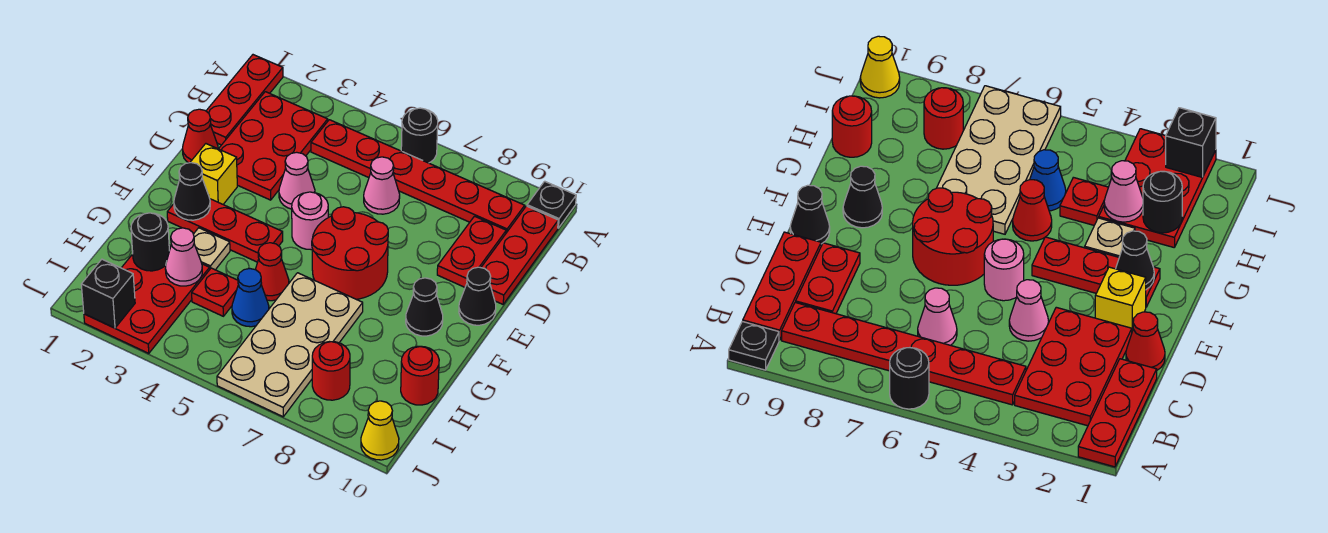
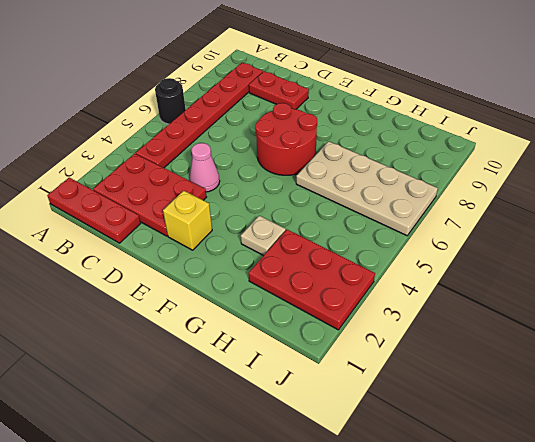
none -> black 1x1 plate [527,181,576,228]
none -> red 1x3 plate [481,206,558,304]
none -> pink 1x1 cone [364,157,400,214]

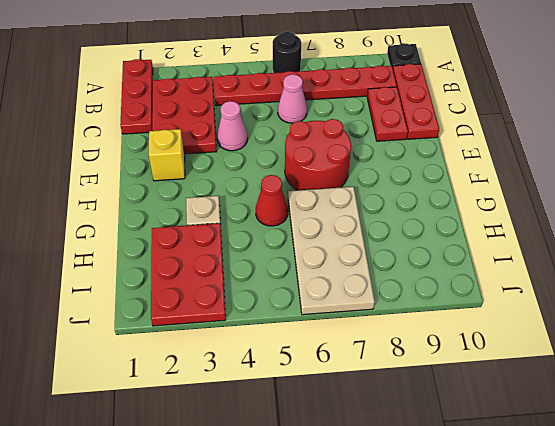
none -> red 1x1 cone [182,109,218,163]
none -> pink 1x1 round brick [292,192,328,250]
none -> black 1x1 cone [459,267,496,325]

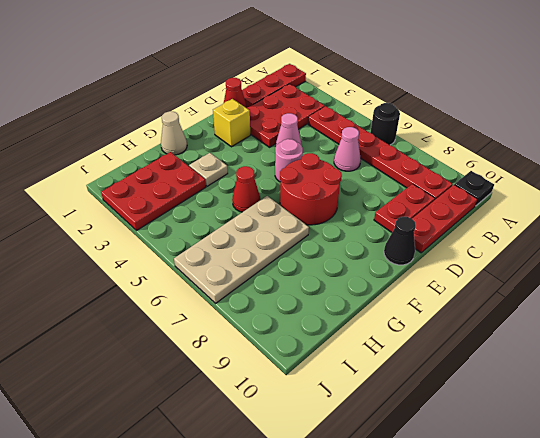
tan 1x1 cone [161,111,187,155] -> none
none -> red 1x3 plate [167,199,283,262]
none -> black 1x1 cone [406,278,443,336]
none -> red 1x1 plate [192,268,238,316]

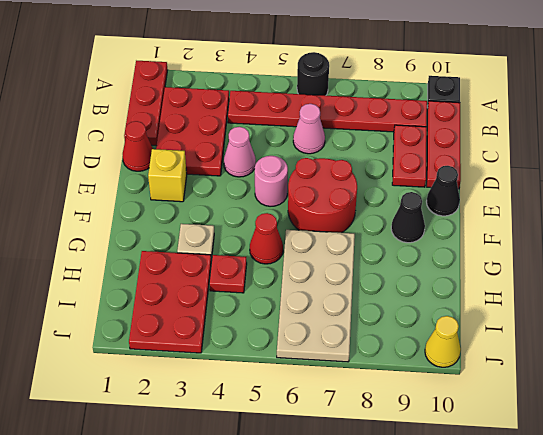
none -> red 1x3 plate [167,199,283,262]
none -> blue 1x1 cone [232,269,269,327]
none -> red 1x1 round brick [401,346,439,405]

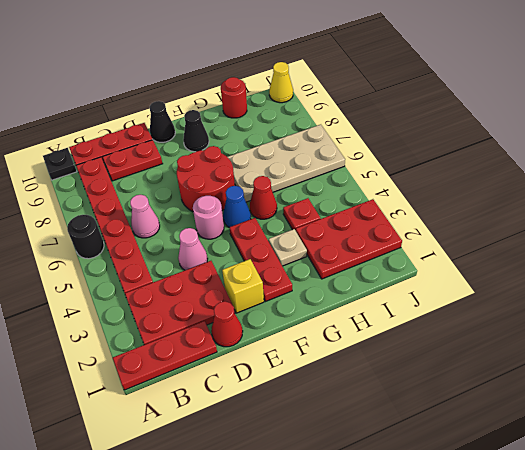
blue 1x1 cone [223,186,251,227] -> blue 1x1 cone moved to [232,269,269,327]
none -> red 1x1 round brick [312,342,350,400]
none -> black 1x1 cone [174,163,210,220]
none -> black 1x1 round brick [131,213,169,271]

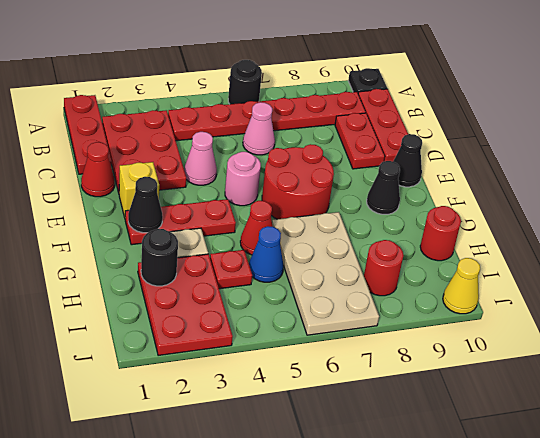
none -> pink 1x1 cone [165,228,202,286]
none -> black 1x1 brick [81,259,135,328]

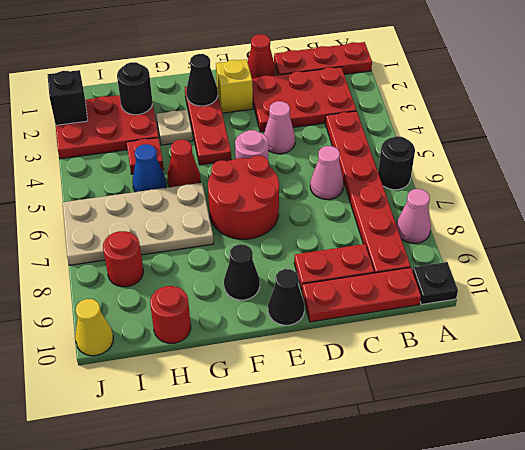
pink 1x1 cone [396,189,431,243] -> pink 1x1 cone moved to [165,228,202,286]

